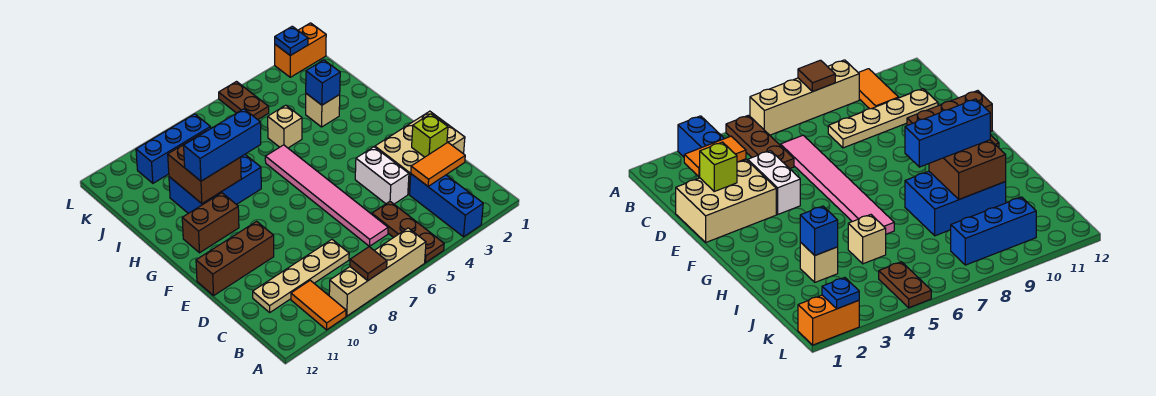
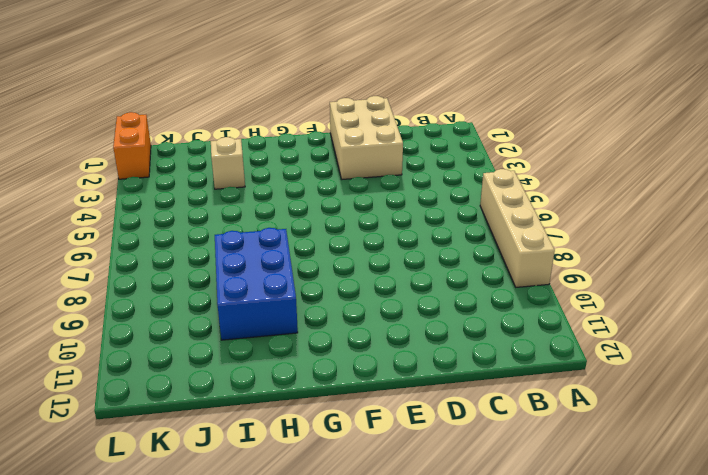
none -> blue 1x3 brick [410,174,483,237]
none -> brown 1x3 plate [372,202,444,263]
none -> orange 1x2 tile [291,280,346,330]

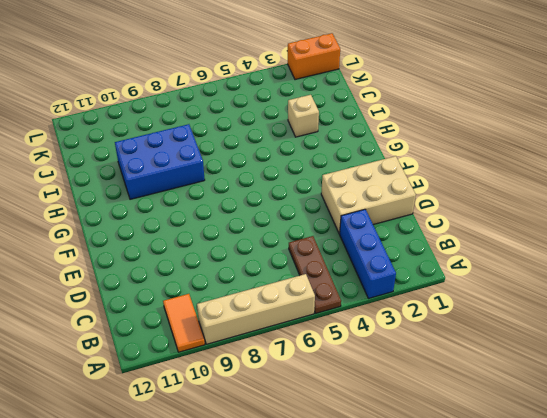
none -> pink 1x6 tile [265,145,388,247]
none -> tan 1x4 plate [253,240,349,312]
none -> white 1x2 brick [355,147,409,204]

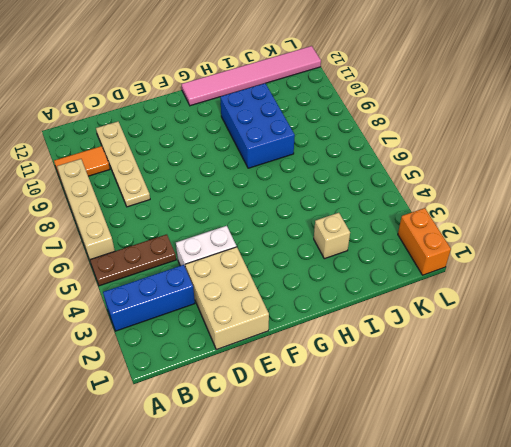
pink 1x6 tile [182,46,321,106] -> pink 1x6 tile moved to [265,145,388,247]
none -> brown 1x3 brick [196,221,274,296]
none -> brown 1x2 brick [182,193,239,253]
none -> tan 1x1 brick [268,105,302,148]

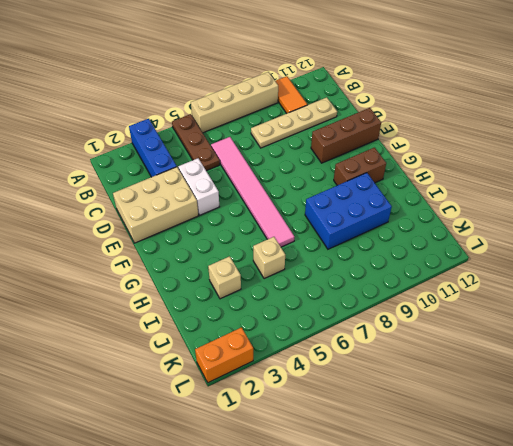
none -> brown 1x2 plate [219,82,269,120]
none -> blue 1x3 brick [136,114,211,183]
none -> brown 1x1 tile [350,247,387,280]

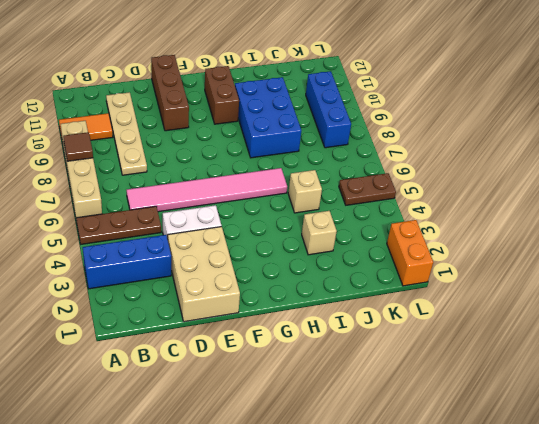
none -> orange 1x2 tile [411,143,465,186]
none -> lime 1x1 brick [412,114,448,157]
none -> brown 2x2 brick [168,131,241,203]

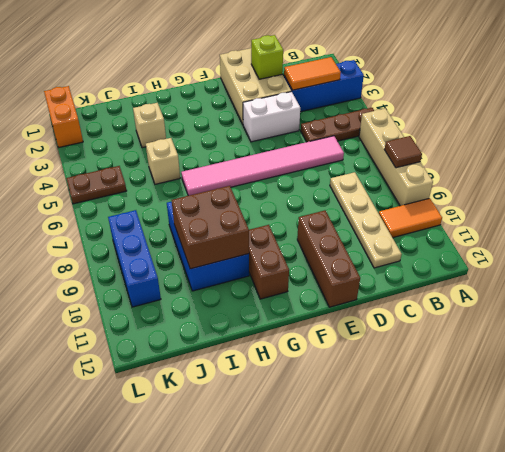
orange 1x2 tile [284,57,341,90] -> orange 1x2 tile turned to [411,143,465,186]
none -> blue 1x1 brick [306,60,340,105]
none -> blue 1x1 plate [275,26,308,55]
none -> blue 1x3 brick [184,109,261,181]

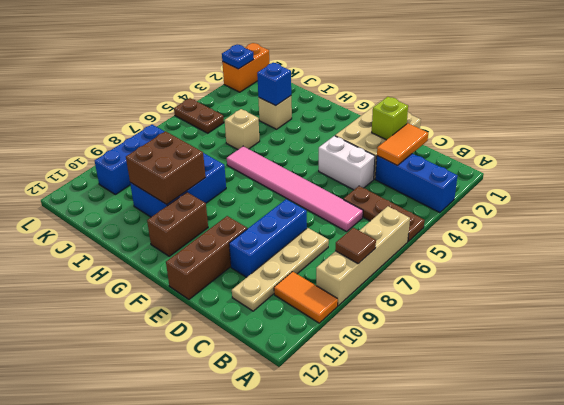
blue 1x3 brick [229,199,307,277] -> blue 1x3 brick moved to [184,109,261,181]

